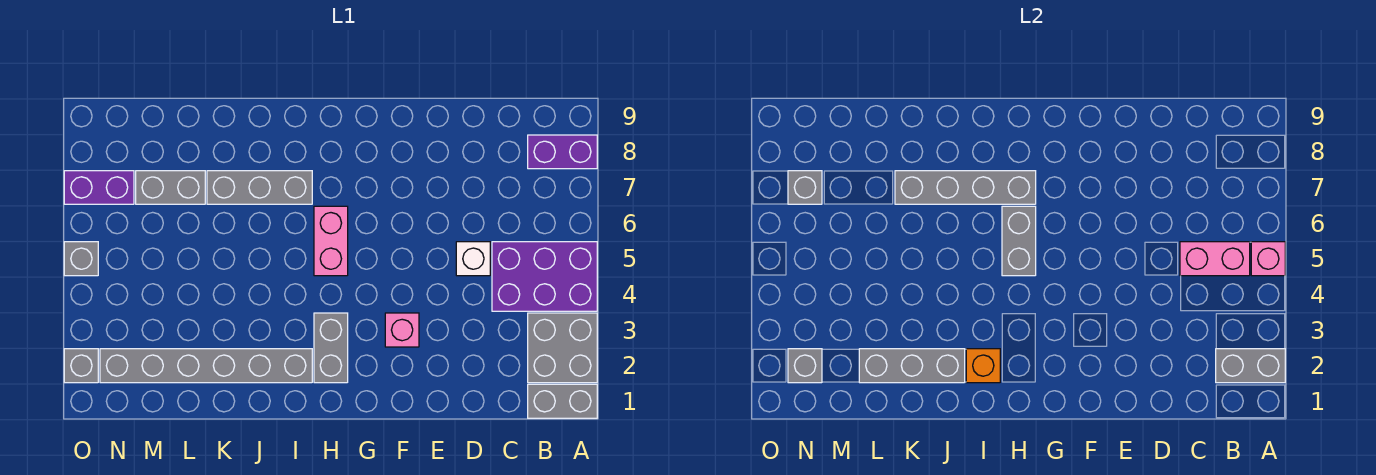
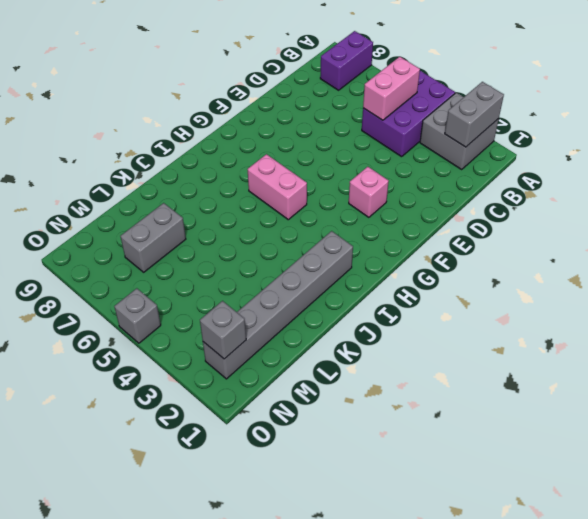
none -> grey 1x2 brick [528,384,597,418]
none -> white 1x1 brick [456,242,490,276]
none -> grey 1x2 brick [314,313,348,383]

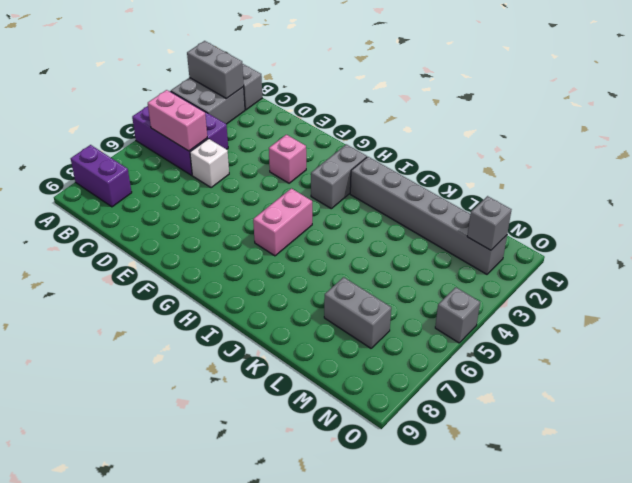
none -> grey 1x3 brick [207,171,312,204]
none -> purple 1x2 brick [64,171,134,204]
none -> grey 1x1 brick [64,349,98,383]

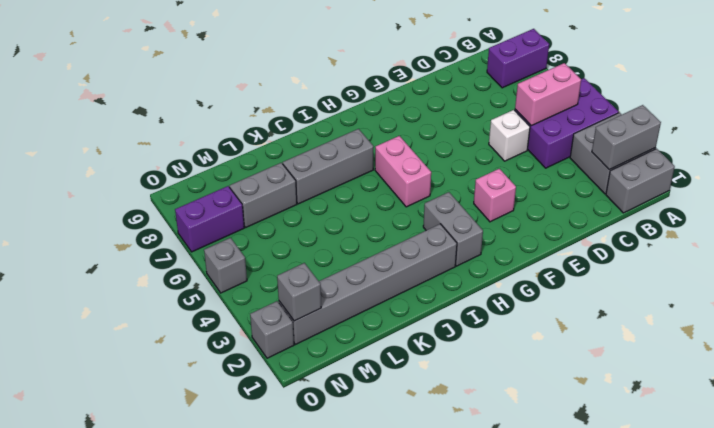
none -> pink 1x1 brick [1251,242,1285,276]
none -> grey 1x2 brick [1002,206,1036,276]
none -> grey 1x4 brick [895,171,1036,204]

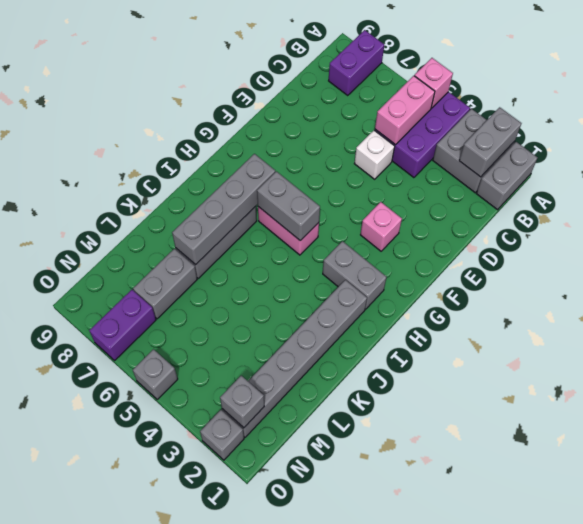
none -> orange 1x1 brick [966,349,1000,383]
none -> grey 1x3 brick [859,349,965,383]
none -> grey 1x1 brick [788,171,822,204]

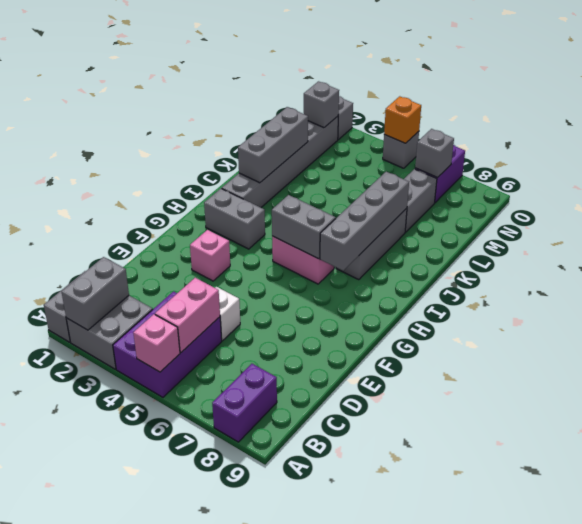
orange 1x1 brick [384,96,421,143] -> orange 1x1 brick moved to [966,349,1000,383]

